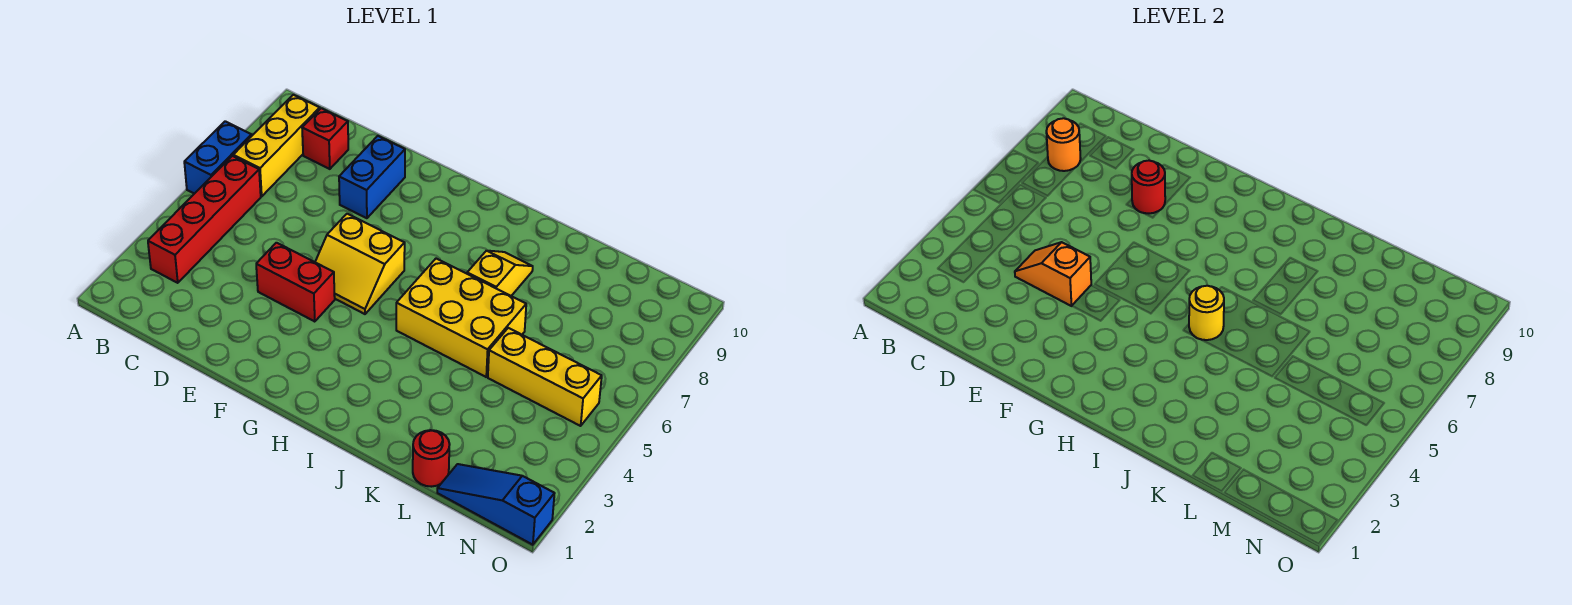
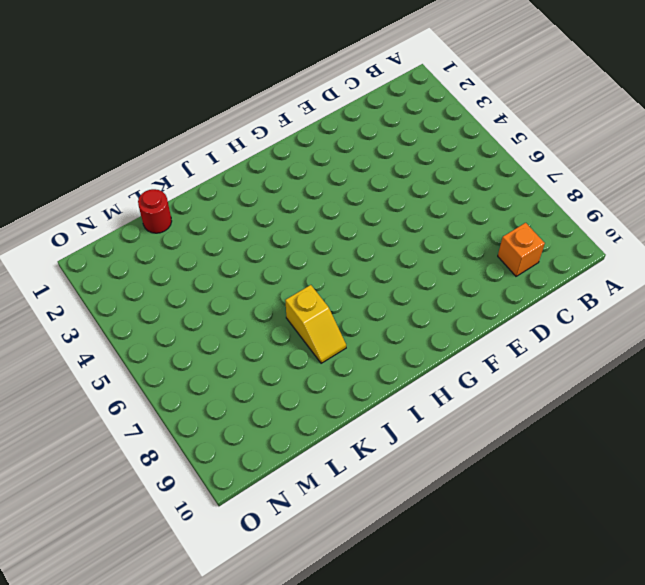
orange 1x1 brick [498,223,545,276] -> red 1x1 brick [302,108,348,169]
none -> blue 1x2 brick [184,121,252,194]
none -> red 1x4 brick [148,156,261,283]
none -> yellow 1x3 brick [233,95,320,196]

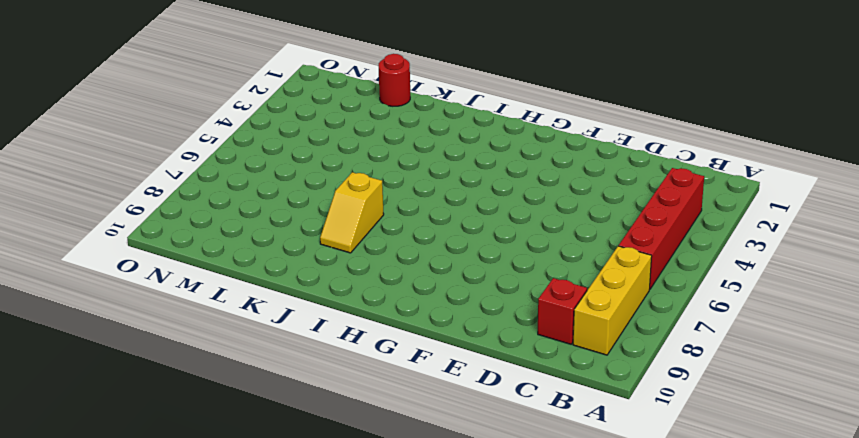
none -> blue 1x2 brick [184,121,252,194]
none -> red 1x2 brick [256,243,335,322]
none -> blue 1x2 brick [339,136,405,218]

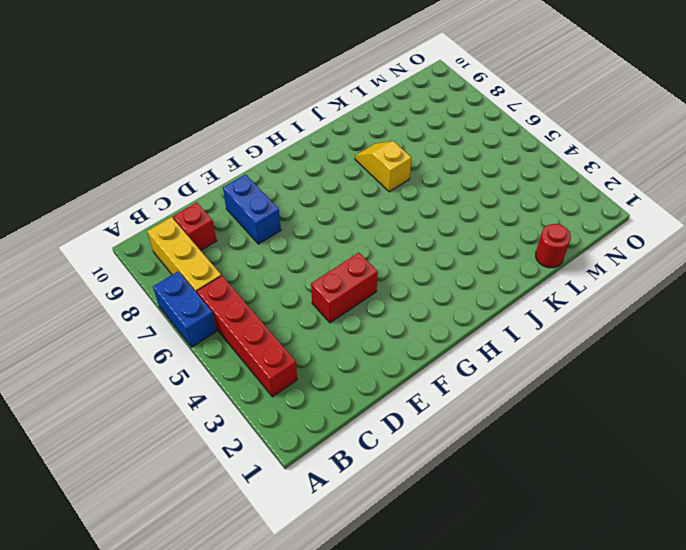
none -> yellow 2x2 slope [315,214,405,314]
none -> yellow 2x3 brick [396,259,526,377]
none -> yellow 1x3 brick [488,328,602,426]

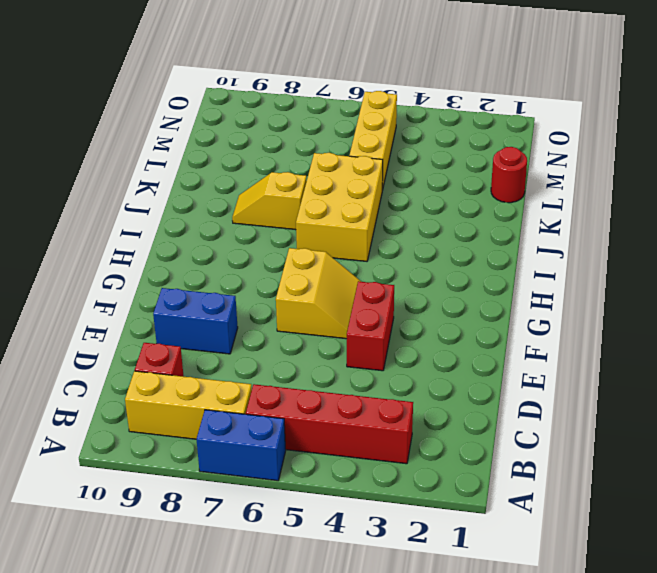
none -> blue 1x3 slope [437,464,555,545]
none -> orange 1x1 round brick [1046,118,1081,171]
none -> orange 1x2 slope [1015,242,1091,306]

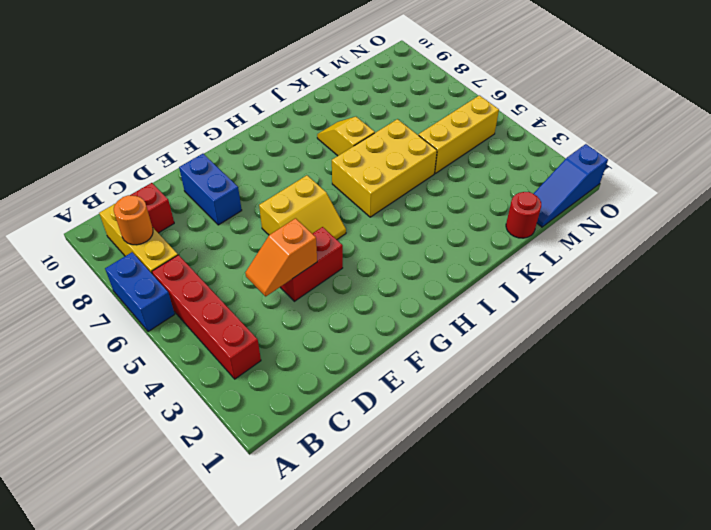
none -> red 1x1 round brick [1132,160,1165,213]
none -> yellow 1x1 round brick [1189,286,1224,340]

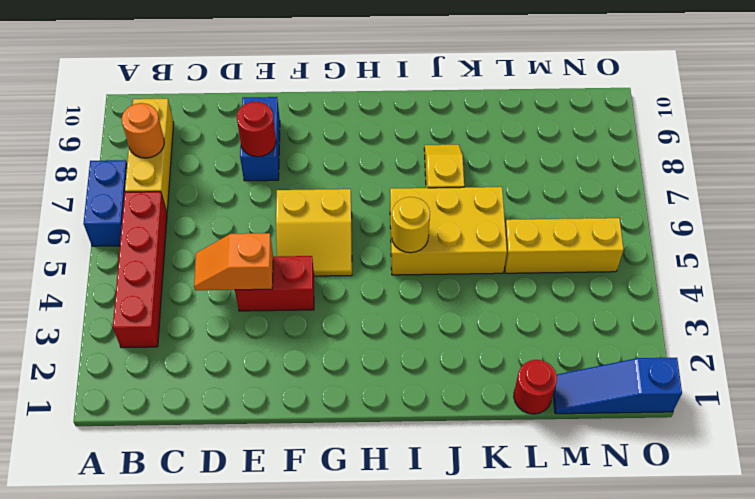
none -> red 1x1 brick [302,108,348,169]

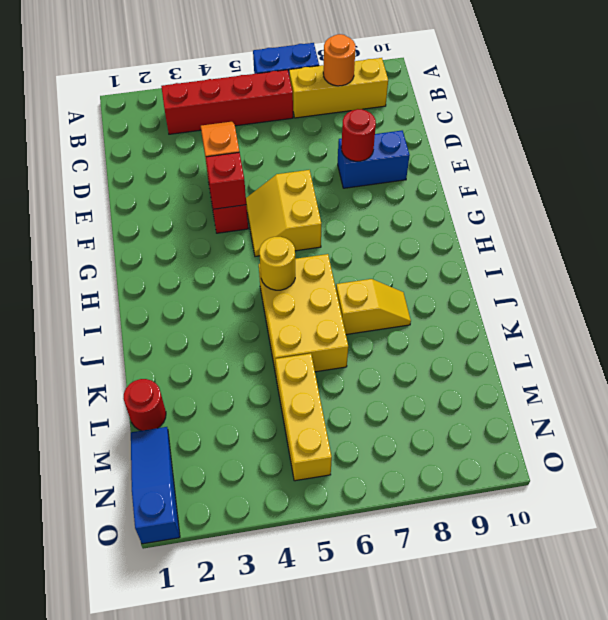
red 1x1 brick [206,152,246,209] -> red 1x1 brick moved to [302,108,348,169]

